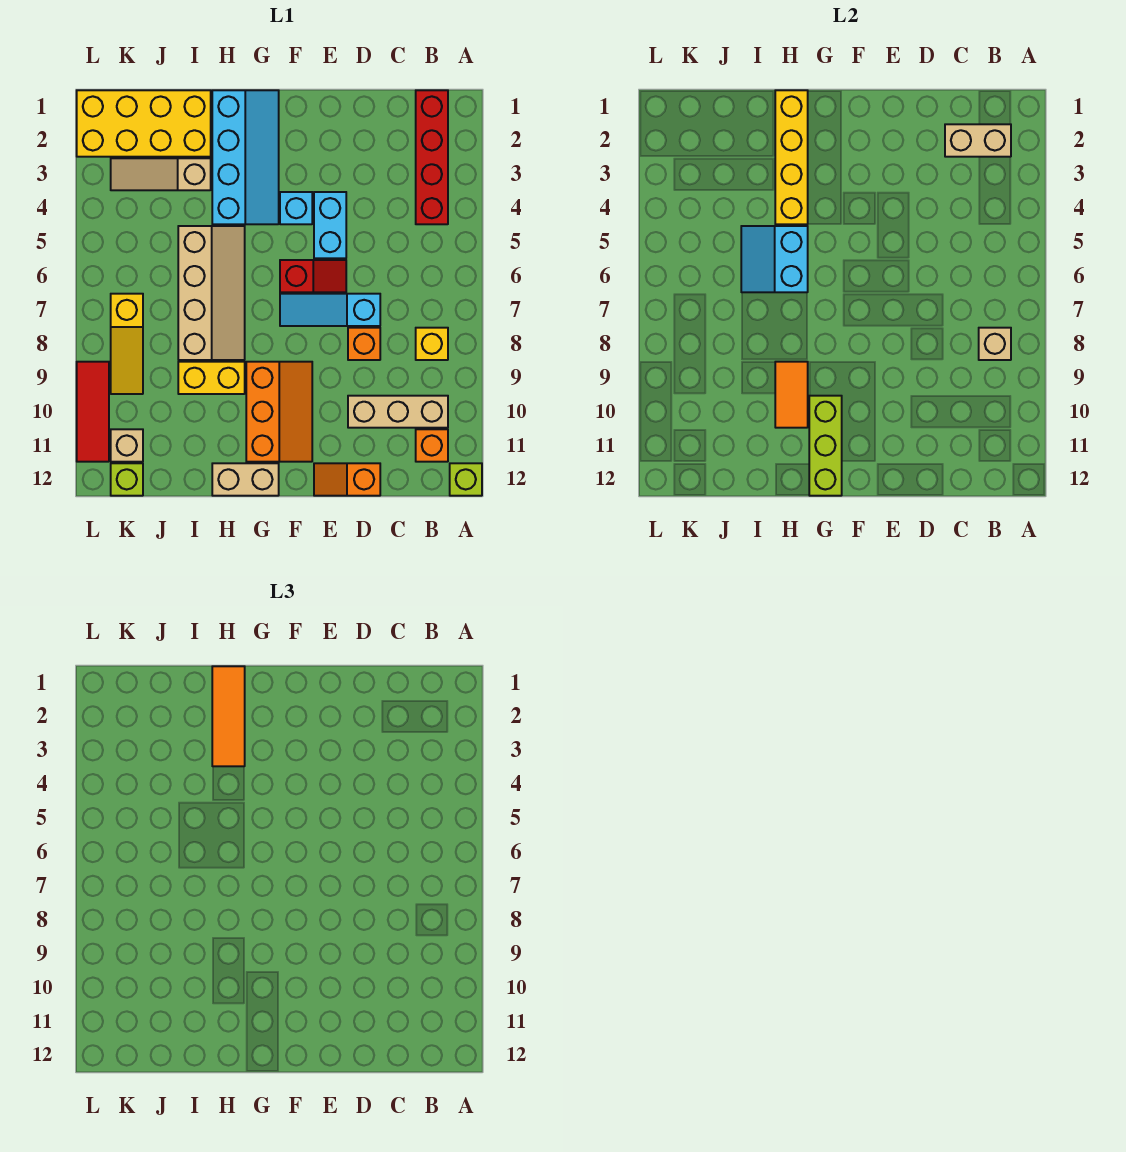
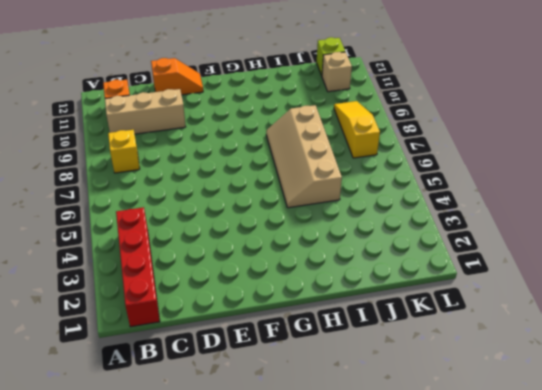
none -> lime 1x1 brick [450,463,482,496]
none -> cyan 1x3 slope [280,294,380,326]
none -> orange 1x1 brick [348,328,380,360]

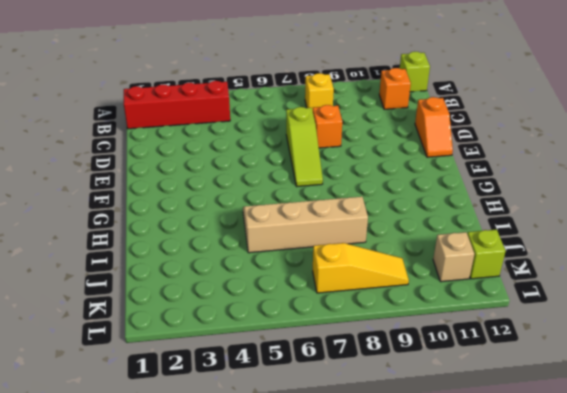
lime 1x3 slope [286,107,323,186] -> cyan 1x3 slope [280,294,380,326]
none -> tan 1x3 brick [348,396,448,428]
none -> cyan 1x2 brick [314,192,346,258]
none -> red 1x2 slope [280,260,346,292]

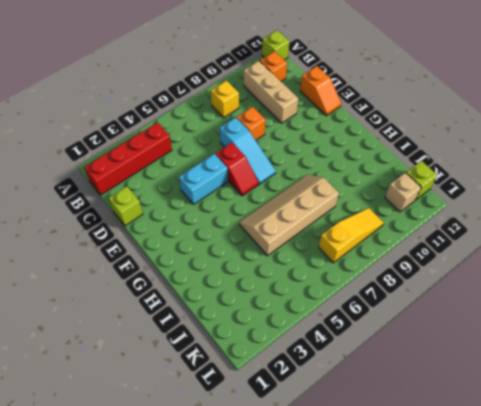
lime 1x1 brick [109,186,143,226] -> none
red 1x2 slope [215,143,259,196] -> red 1x2 slope turned to [280,260,346,292]
none -> cyan 1x1 brick [280,192,312,224]
none -> orange 2x3 slope [246,362,312,462]
none -> cyan 2x4 slope [212,90,279,224]

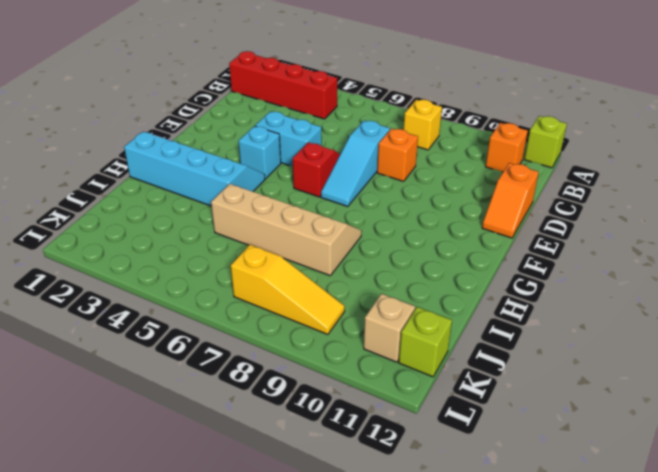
none -> tan 1x3 brick [348,396,448,428]
none -> orange 2x3 slope [246,362,312,462]
none -> tan 1x2 brick [212,463,279,496]

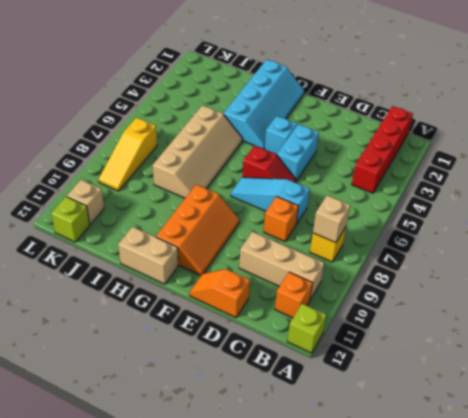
none -> yellow 1x2 brick [178,362,245,394]
none -> yellow 2x4 brick [77,90,211,157]
none -> tan 1x3 slope [111,158,211,190]

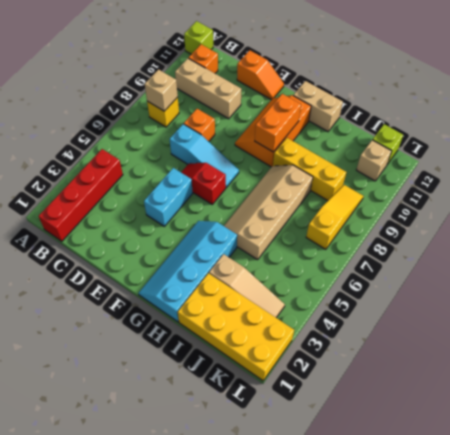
orange 1x2 brick [255,94,301,152] -> lime 1x3 brick [809,396,842,496]
yellow 1x3 brick [273,138,346,201] -> yellow 1x2 brick [178,362,245,394]
none -> cyan 1x1 brick [280,192,312,224]
none -> red 1x3 tile [77,362,109,462]
none -> tan 1x2 brick [945,124,1011,157]

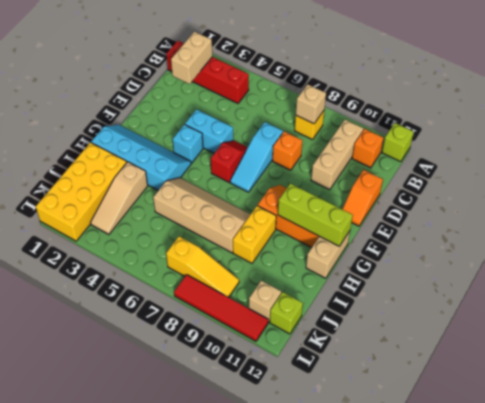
red 1x4 tile [174,275,268,341] -> red 1x3 tile [77,362,109,462]
none -> yellow 1x4 brick [775,90,808,224]
none -> cyan 2x2 slope [741,226,808,292]
none -> orange 1x2 tile [775,362,808,428]

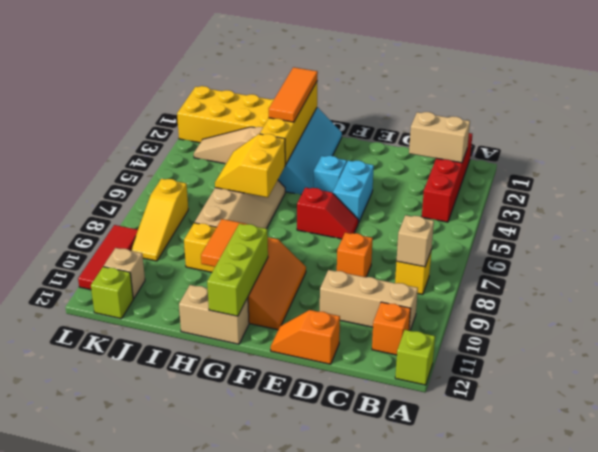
yellow 2x2 slope [215,134,285,197] -> cyan 2x2 slope [741,226,808,292]
none -> cyan 1x3 slope [280,294,380,326]

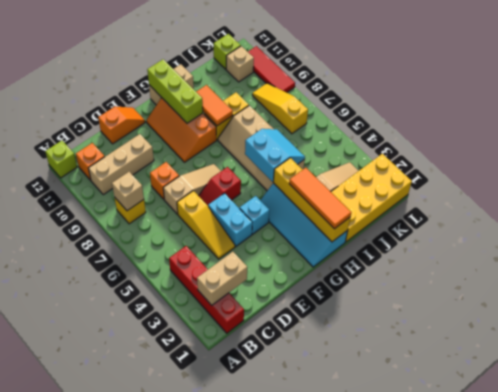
yellow 1x3 slope [177,191,235,259] -> none
tan 1x3 slope [163,164,221,214] -> cyan 1x3 slope [280,294,380,326]

